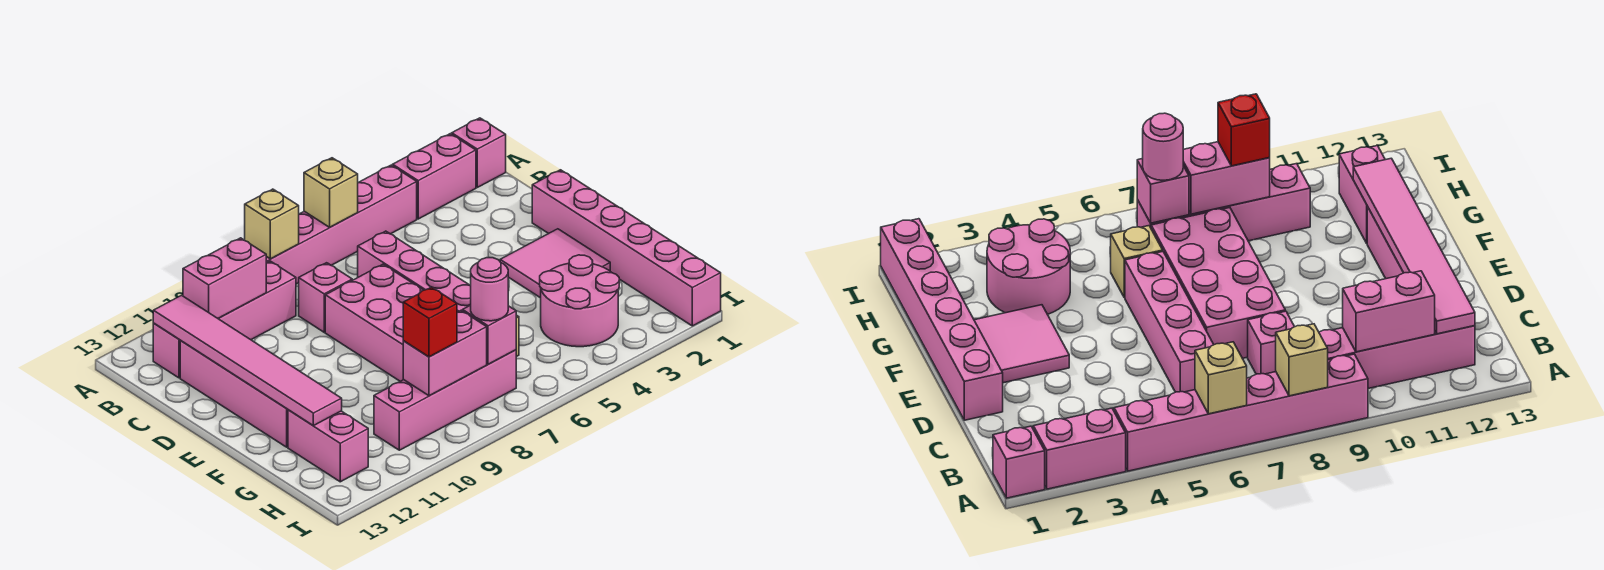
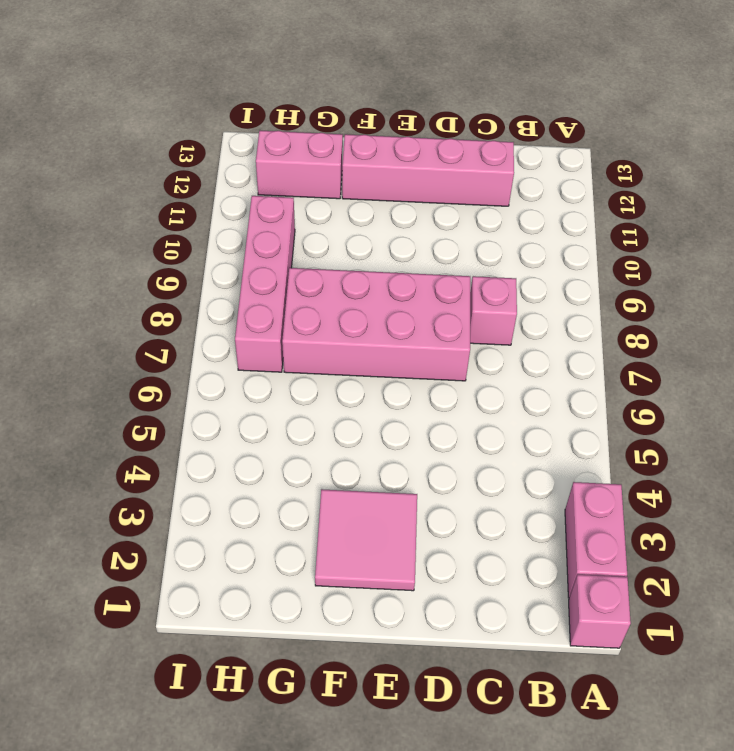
none -> pink 1x6 brick [266,165,417,284]
none -> pink 1x4 brick [153,261,296,378]
none -> pink 1x4 brick [358,231,471,312]

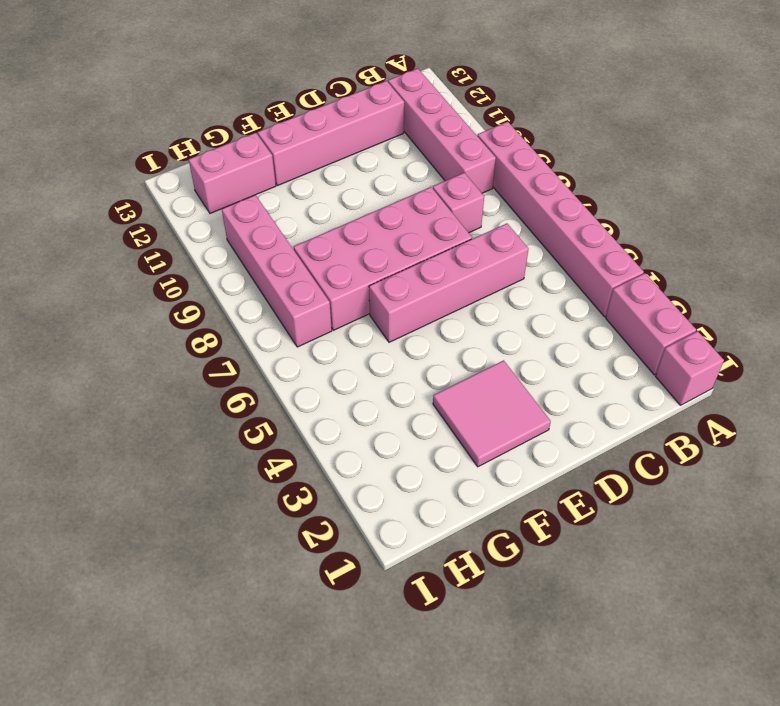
none -> pink 1x6 brick [532,170,721,326]
none -> pink 2x2 round brick [540,255,619,347]
none -> tan 1x1 brick [1111,226,1163,298]

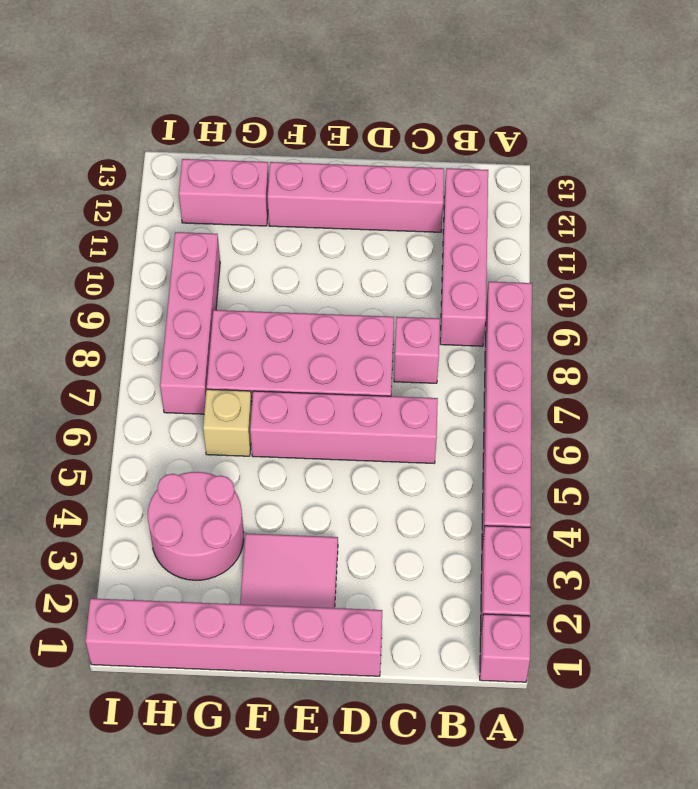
none -> tan 1x1 brick [304,158,358,227]
none -> tan 1x1 brick [245,189,299,259]
none -> pink 1x2 brick [183,238,266,318]

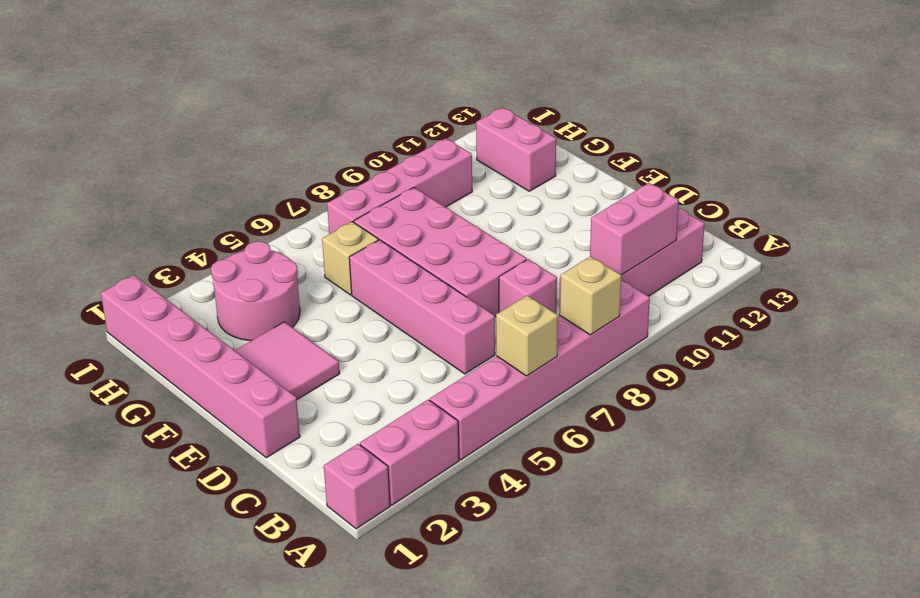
none -> pink 1x4 brick [180,341,288,447]
none -> pink 1x6 tile [153,295,342,426]
none -> pink 1x1 brick [463,305,516,364]

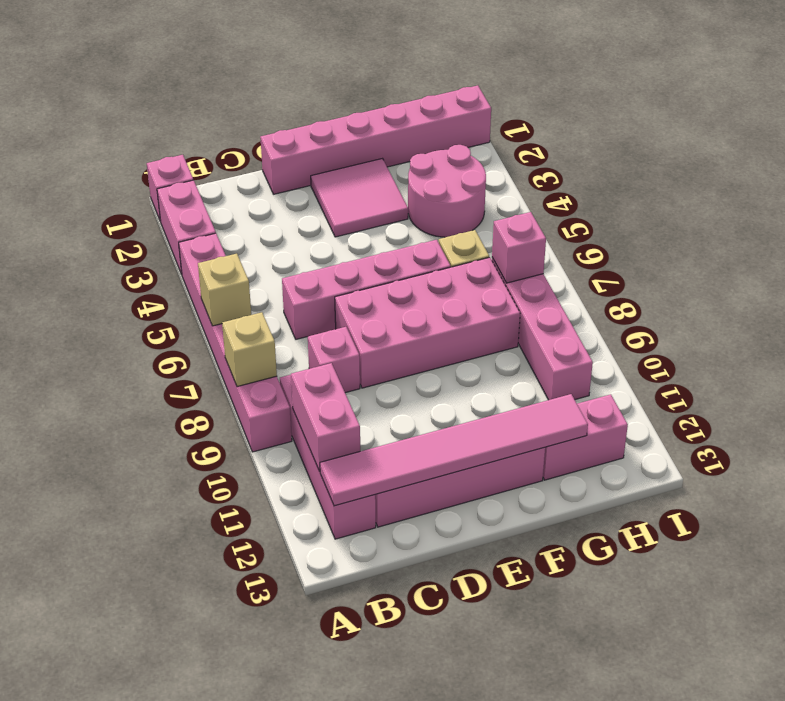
none -> pink 1x2 brick [403,310,487,396]
none -> pink 1x1 round brick [471,258,508,321]
none -> red 1x1 brick [403,287,457,357]

